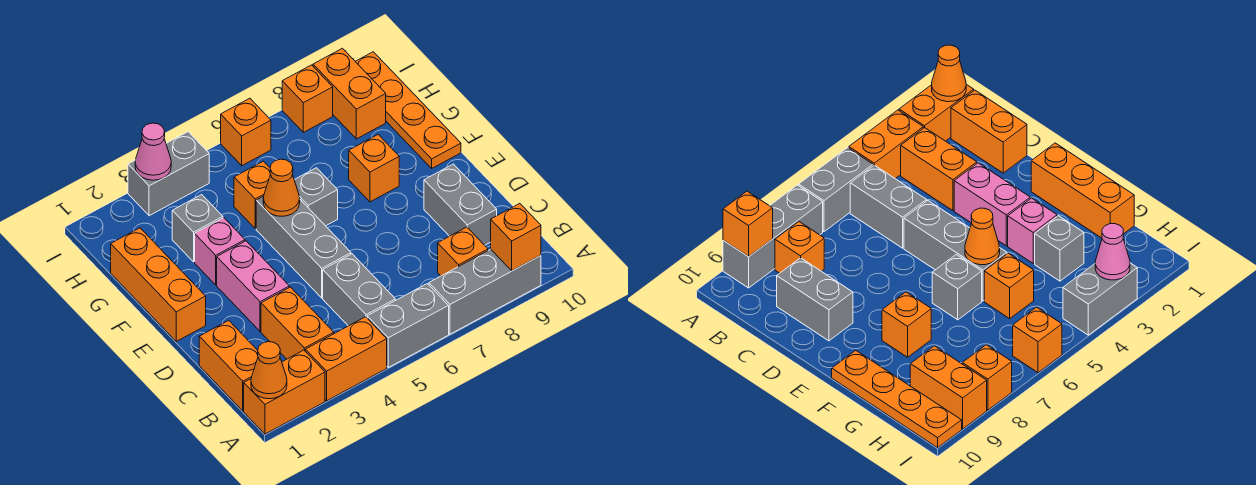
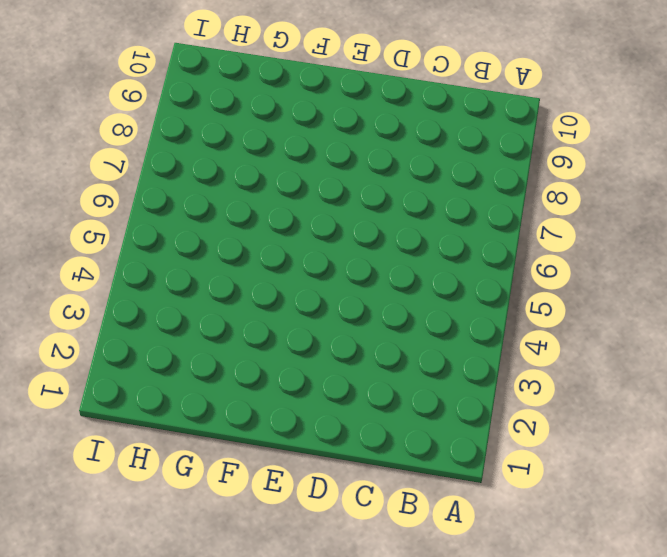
none -> orange 1x2 brick [244,350,325,434]
none -> orange 1x2 brick [305,317,387,401]
none -> grey 1x2 brick [367,284,449,367]

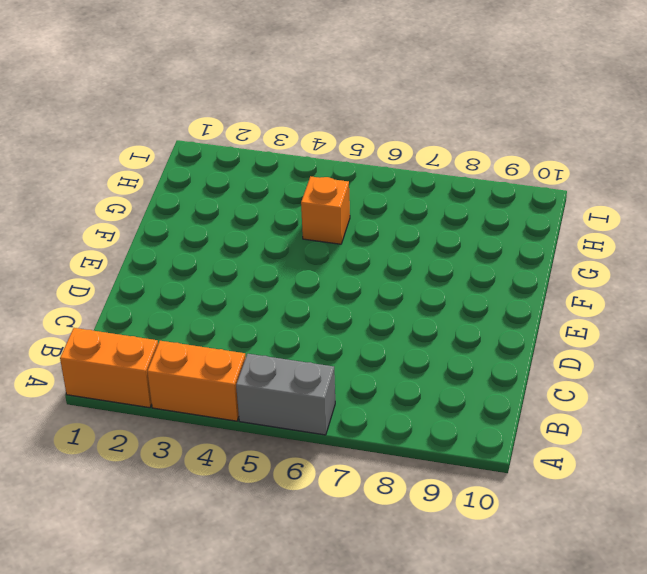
none -> grey 1x3 brick [429,249,541,334]
none -> orange 1x2 brick [199,320,258,411]
none -> orange 1x2 brick [261,287,334,359]

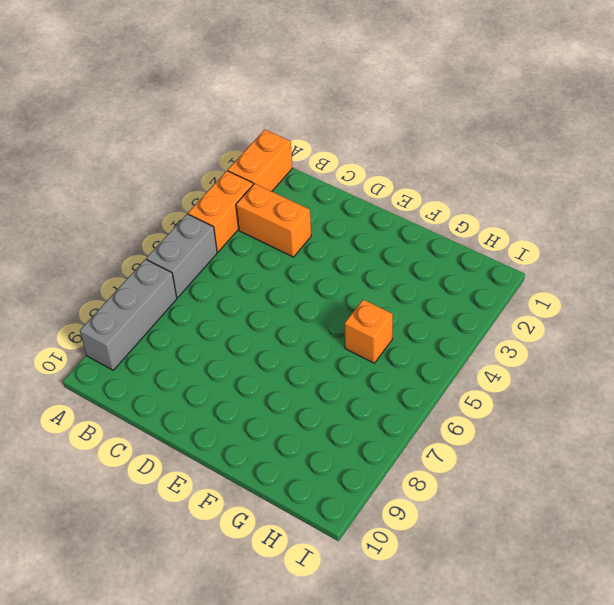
none -> orange 1x2 brick [199,320,258,411]
none -> grey 1x2 brick [323,254,395,326]
none -> orange 1x1 brick [438,227,488,276]

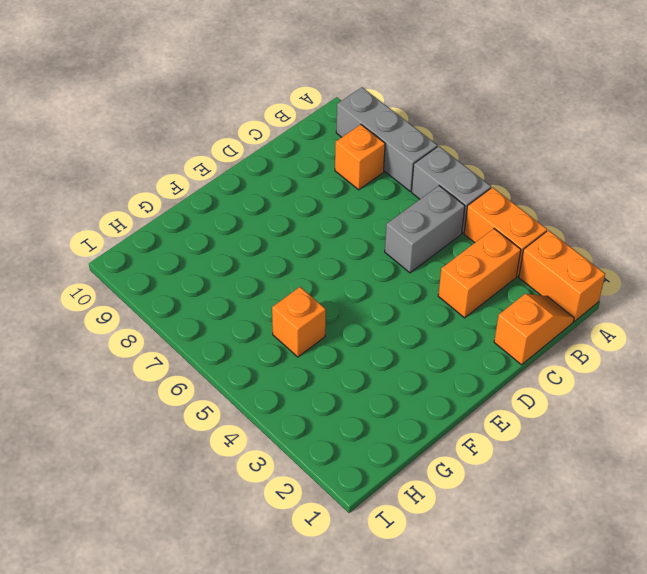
orange 1x2 slope [494,294,574,365] -> orange 1x2 brick [199,320,258,411]
none -> grey 1x2 brick [424,164,497,245]
none -> pink 1x2 brick [217,241,289,331]
none -> grey 1x3 brick [256,196,351,298]

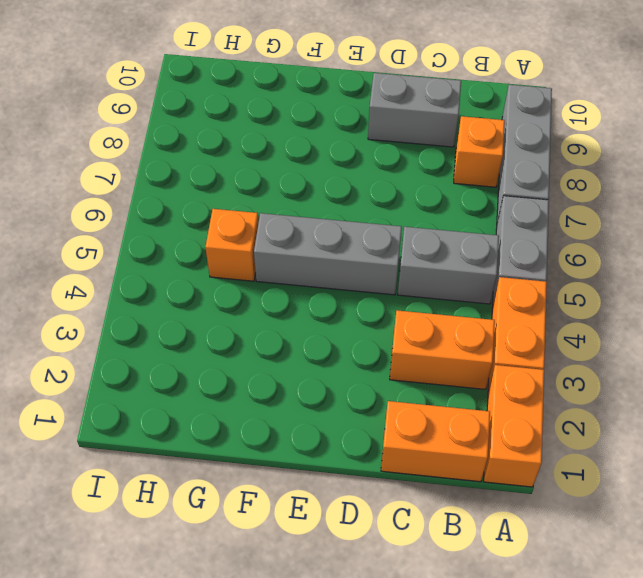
none -> pink 1x2 brick [217,241,289,331]
none -> orange 1x3 brick [111,228,206,341]
none -> pink 1x1 brick [195,218,245,285]

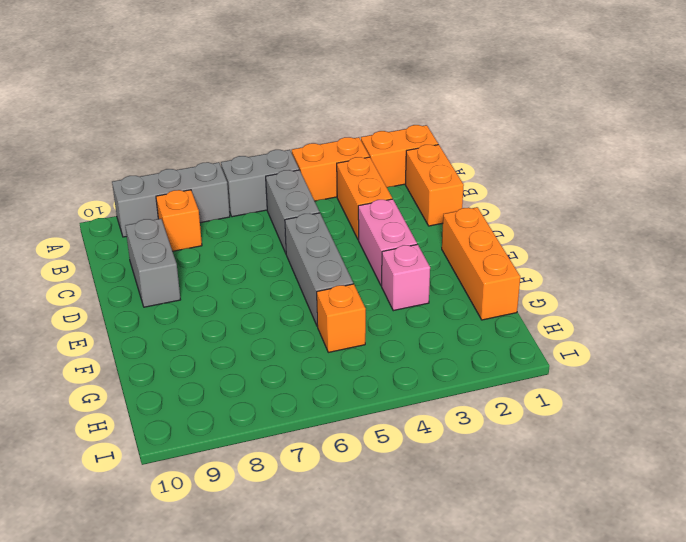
none -> grey 1x1 brick [294,168,338,226]
none -> orange 1x1 brick [349,135,399,202]
none -> orange 1x4 plate [355,52,461,168]

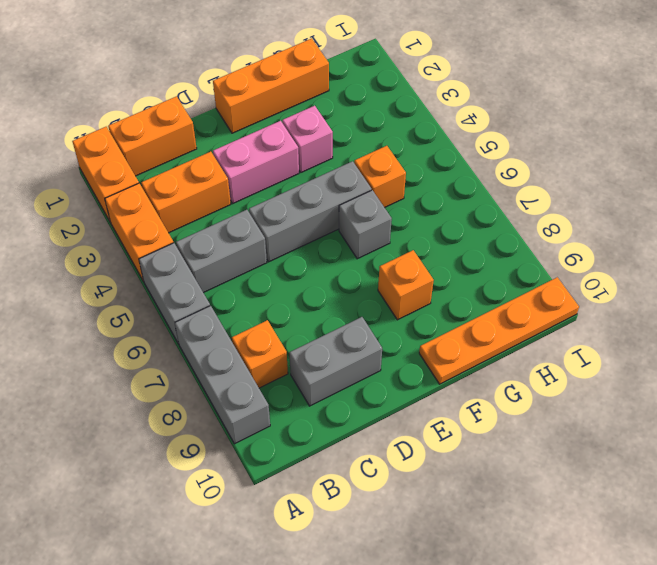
none -> grey 1x1 brick [172,195,223,262]
none -> orange 1x2 brick [313,48,386,139]
none -> grey 1x2 brick [128,132,209,216]

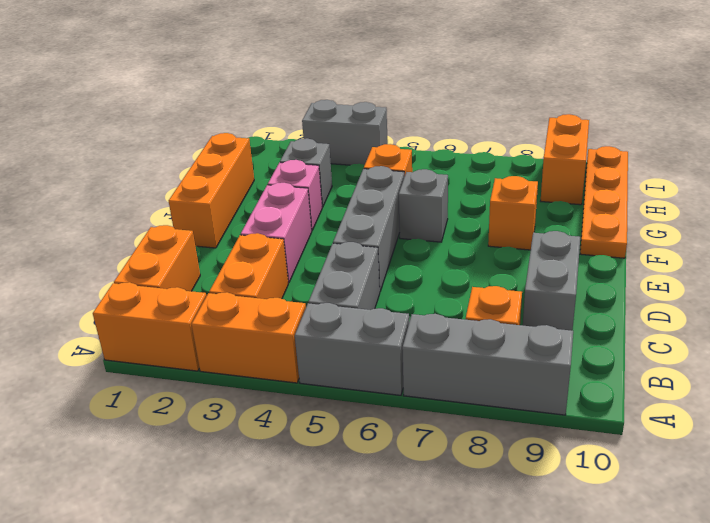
none -> orange 1x1 brick [221,98,271,166]
none -> orange 1x1 brick [282,65,333,132]
none -> orange 1x1 cone [251,342,287,399]

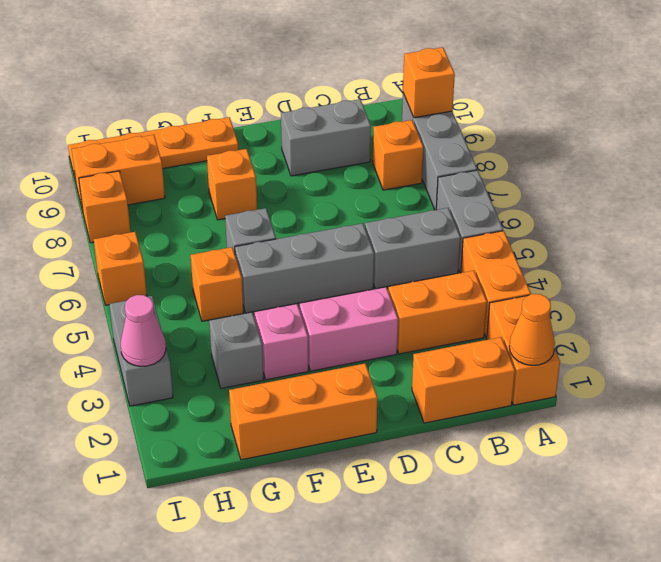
none -> orange 1x1 cone [263,159,300,216]

